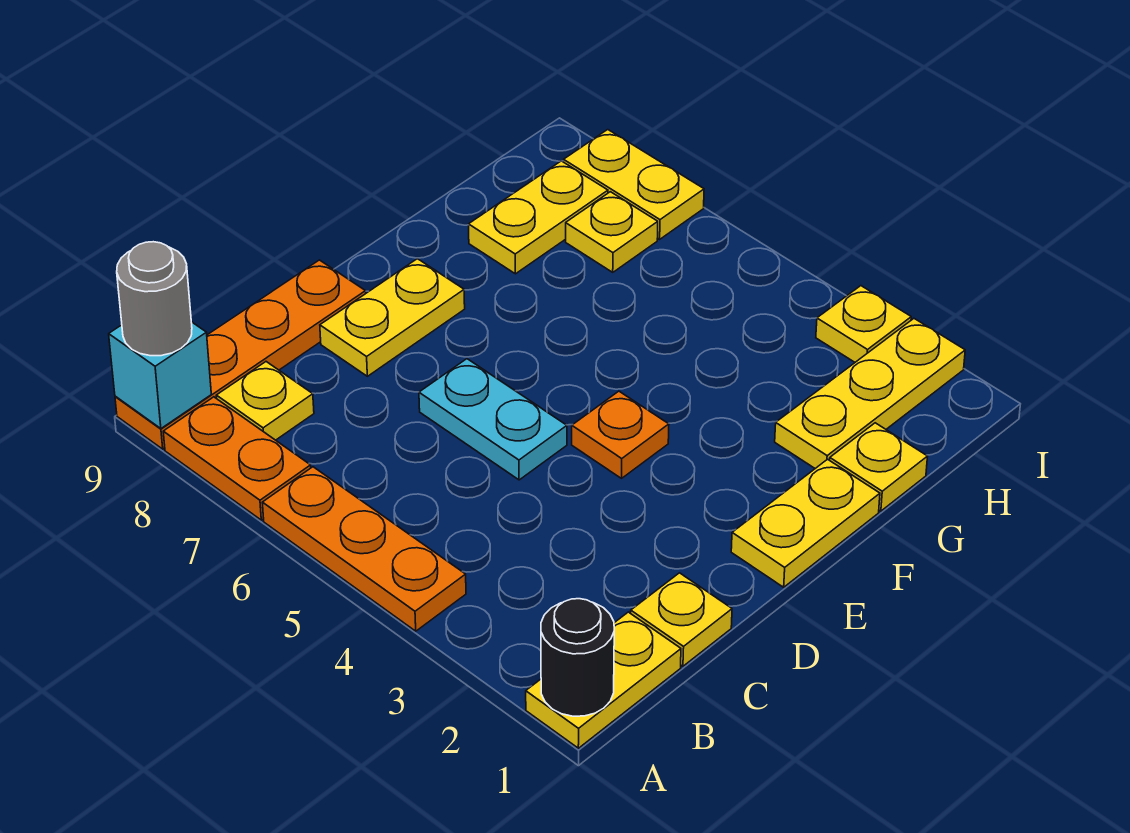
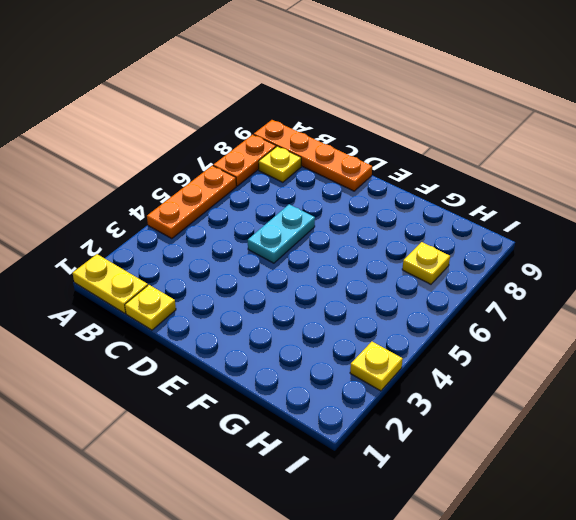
none -> yellow 1x2 plate [320,259,465,376]
none -> yellow 1x2 plate [731,459,880,587]
none -> orange 1x1 plate [572,391,669,478]

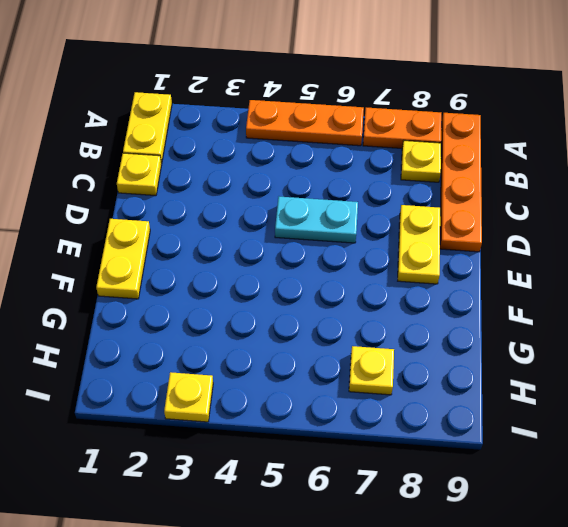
none -> orange 1x1 plate [572,391,669,478]
none -> yellow 1x1 plate [830,423,928,511]
none -> yellow 1x3 plate [775,319,965,468]

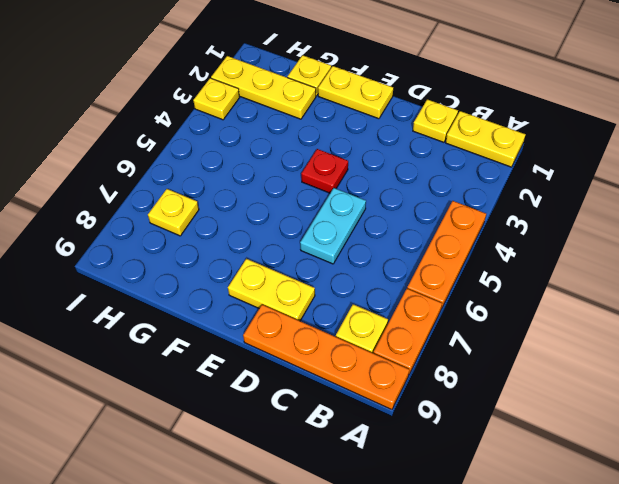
red 1x1 plate [301,149,348,193] -> orange 1x1 plate [572,391,669,478]
none -> yellow 1x2 plate [469,161,608,274]
none -> yellow 1x2 plate [564,130,704,239]
none -> black 1x1 round brick [541,599,614,716]

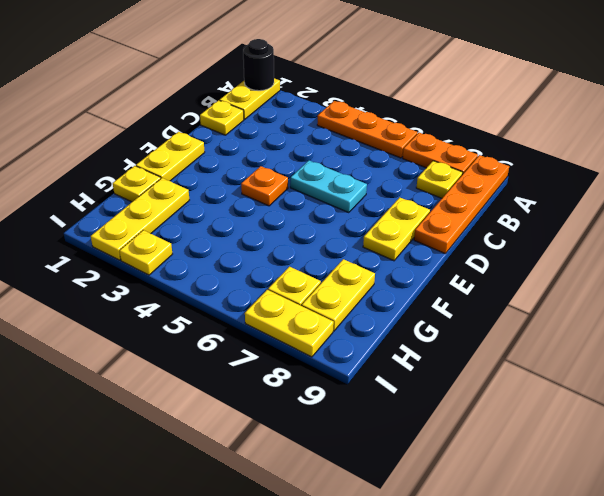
none -> cyan 1x1 brick [109,322,211,429]
none -> grey 1x1 round brick [117,242,192,356]

